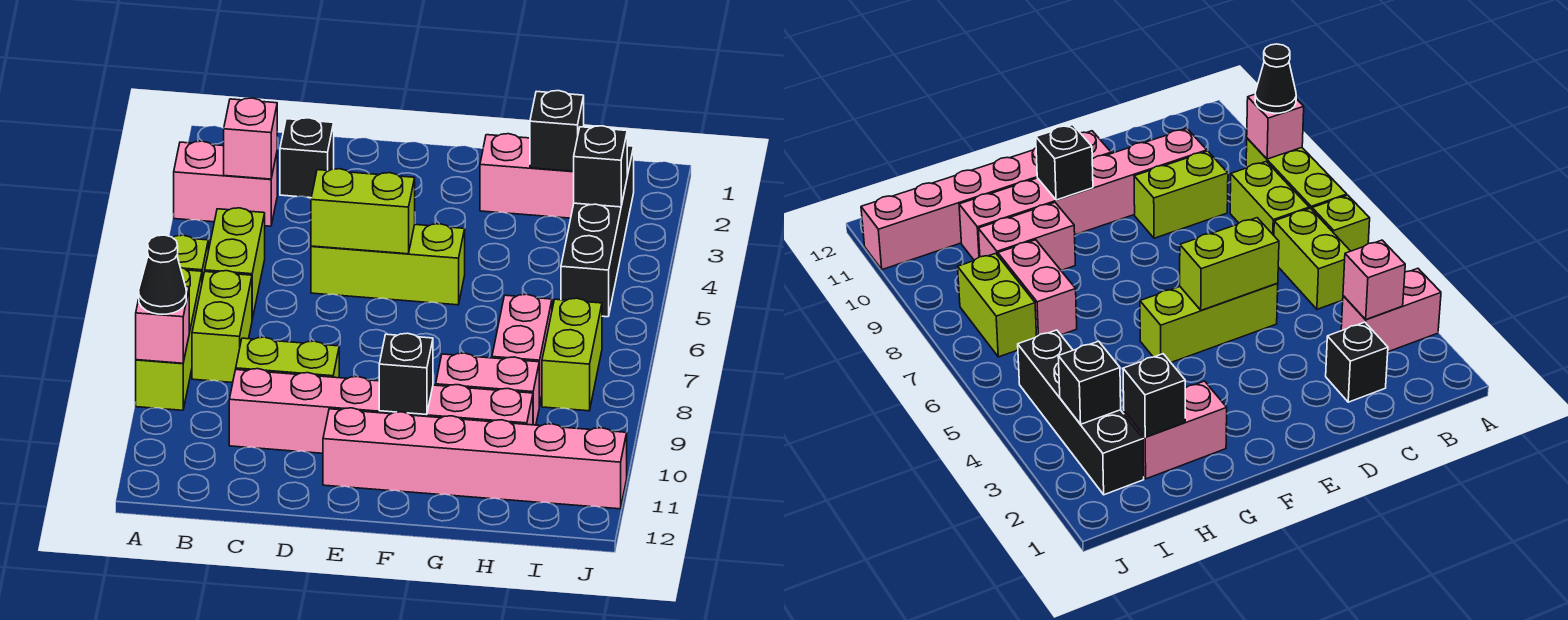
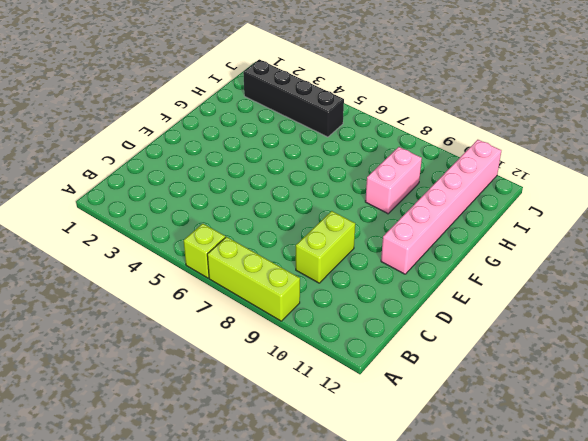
none -> pink 1x2 brick [174,141,277,226]
none -> lime 1x2 brick [205,208,265,319]
none -> lime 1x2 brick [192,271,252,383]

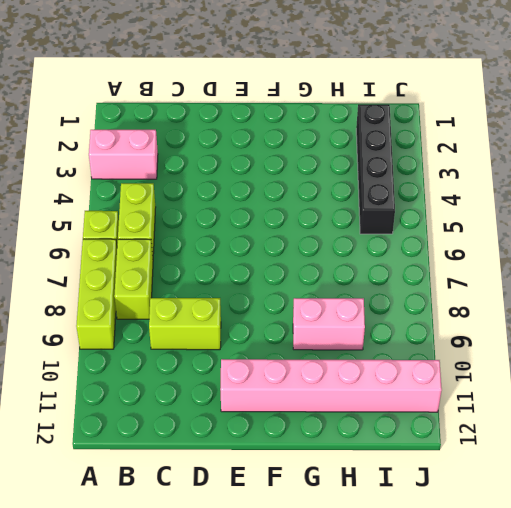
none -> black 1x1 brick [280,118,334,198]
none -> pink 1x6 brick [229,369,533,453]
none -> lime 1x3 brick [311,224,465,305]

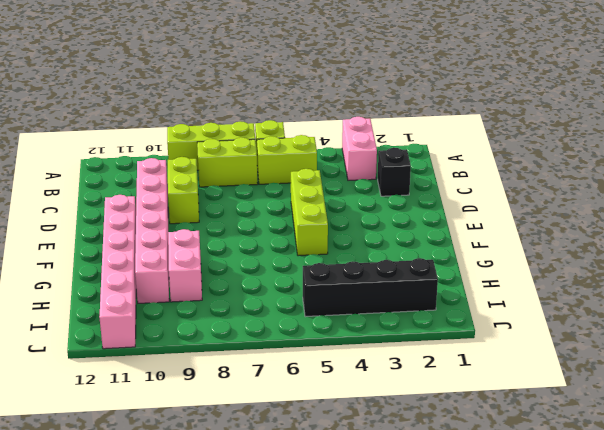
none -> pink 1x2 brick [480,134,574,218]
none -> pink 1x2 brick [492,294,552,407]
none -> lime 1x2 brick [542,298,602,411]

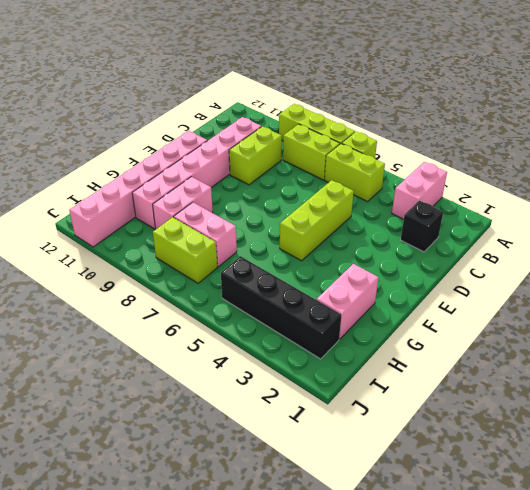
none -> pink 1x1 brick [136,287,189,363]
none -> pink 1x1 brick [224,98,277,179]
none -> lime 1x2 brick [311,169,415,254]

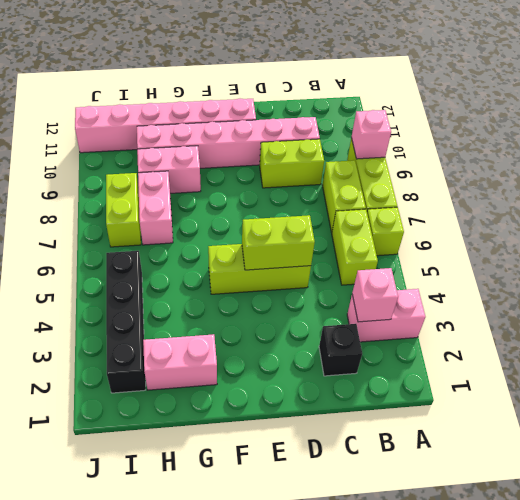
none -> black 1x1 brick [379,333,433,415]
none -> black 1x1 brick [530,91,584,171]
none -> black 1x1 brick [574,126,627,207]

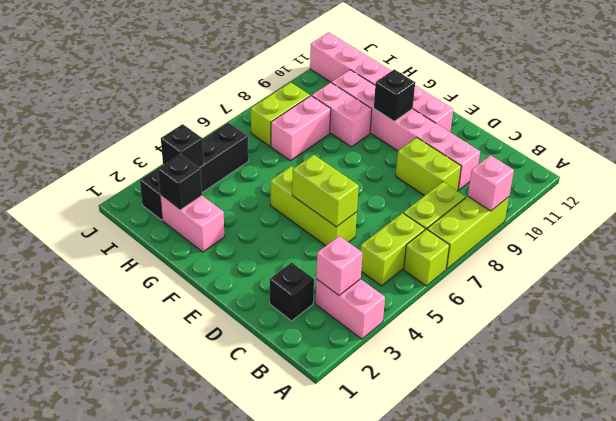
none -> black 1x1 cone [139,235,186,314]

